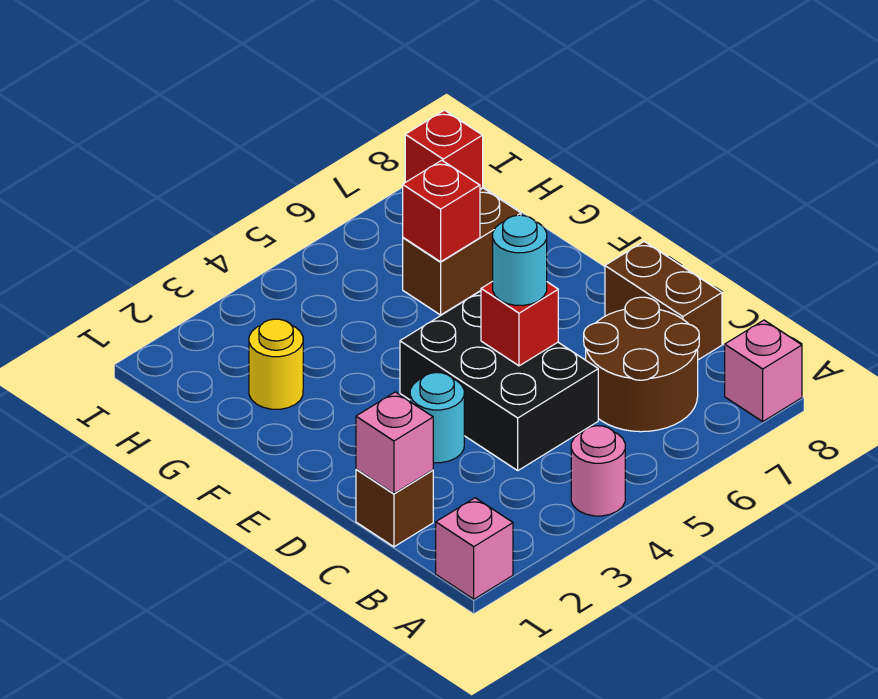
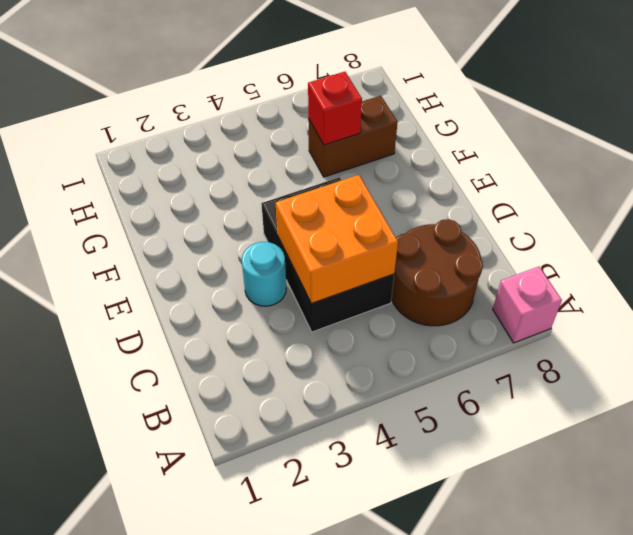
orange 2x2 brick [276,175,398,304] -> red 1x1 brick [481,281,558,366]
none -> pink 1x1 brick [436,498,513,599]
none -> pink 1x1 round brick [571,426,625,516]
none -> brown 1x1 brick [356,469,433,547]

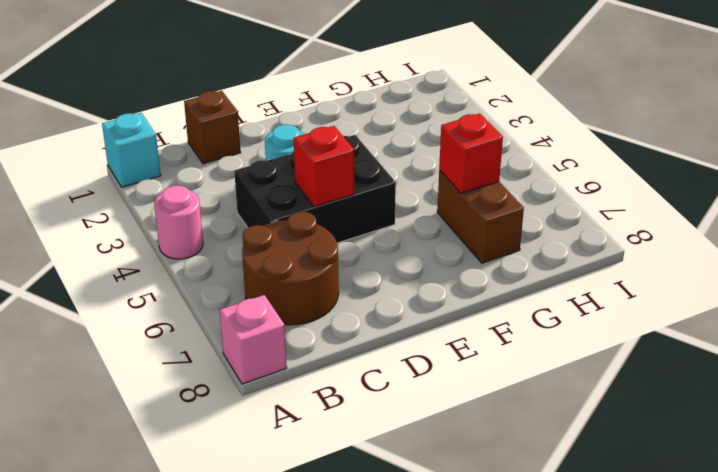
cyan 1x1 brick [102,113,161,187] -> pink 1x1 brick [436,498,513,599]
none -> brown 1x2 brick [605,242,722,360]
none -> yellow 1x1 round brick [249,319,303,409]
none -> red 1x1 brick [405,110,483,189]

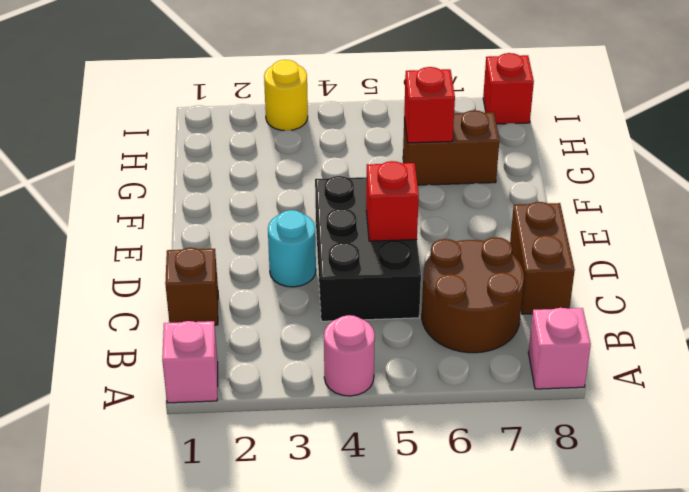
yellow 1x1 round brick [264,60,308,131] -> yellow 1x1 round brick moved to [249,319,303,409]
none -> pink 1x1 brick [356,392,433,493]
none -> cyan 1x1 round brick [493,215,547,305]

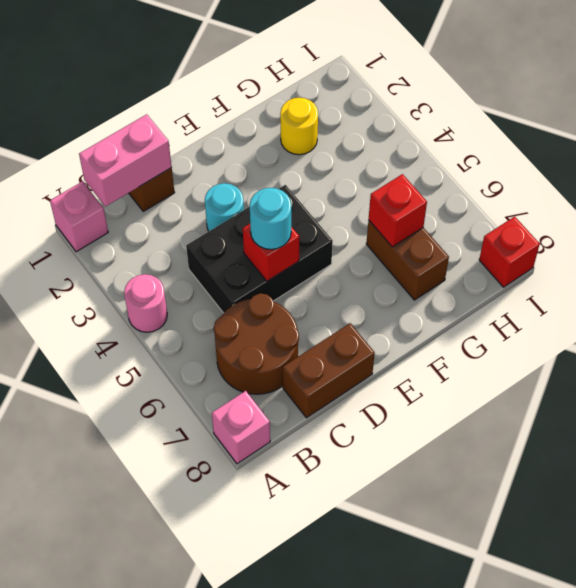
pink 1x2 brick [79,114,172,207] -> pink 1x1 brick [356,392,433,493]

